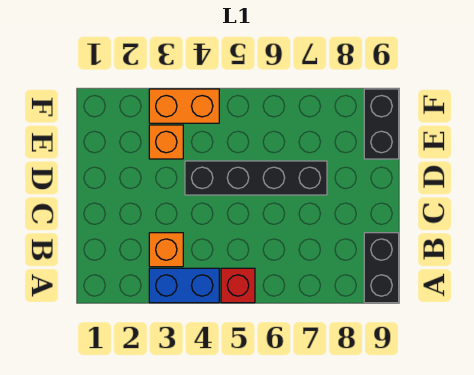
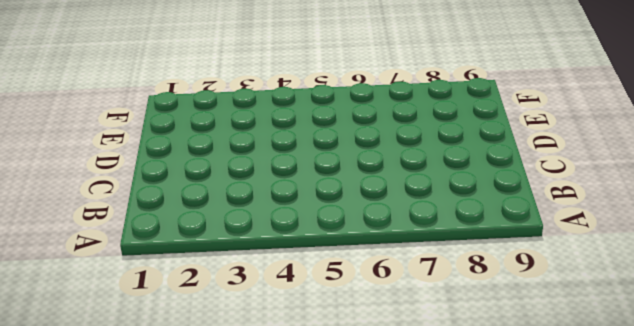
none -> blue 1x2 brick [149,268,219,303]
none -> red 1x1 brick [221,268,255,303]

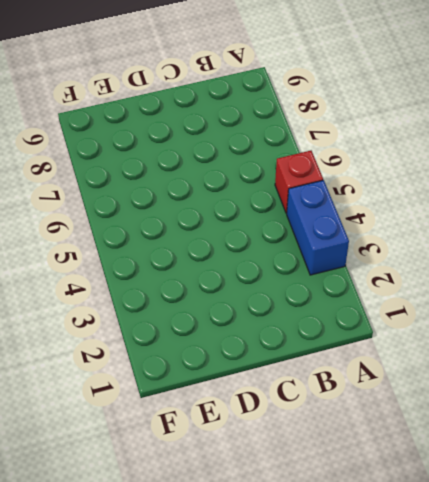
none -> black 1x2 brick [364,233,399,303]
none -> orange 1x1 brick [149,233,183,267]

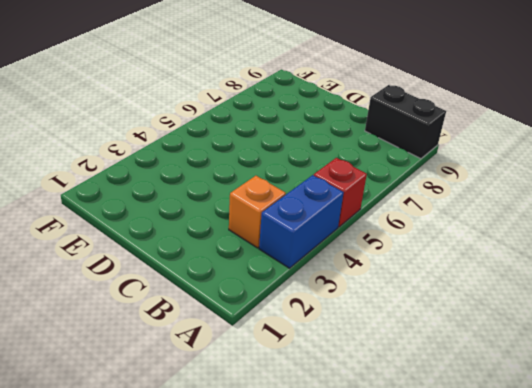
none -> black 1x4 brick [185,161,327,195]
none -> orange 1x1 brick [149,125,183,159]

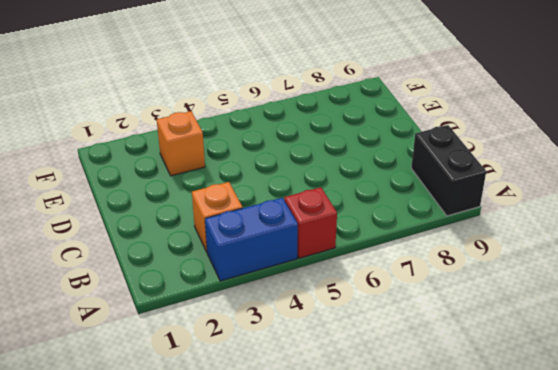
none -> black 1x4 brick [185,161,327,195]
none -> black 1x2 brick [364,89,399,159]

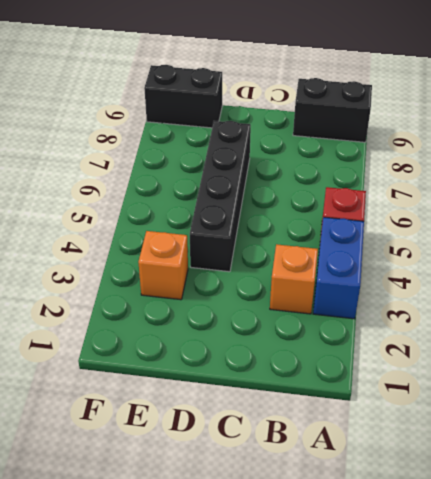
none -> orange 1x2 brick [149,89,219,123]

